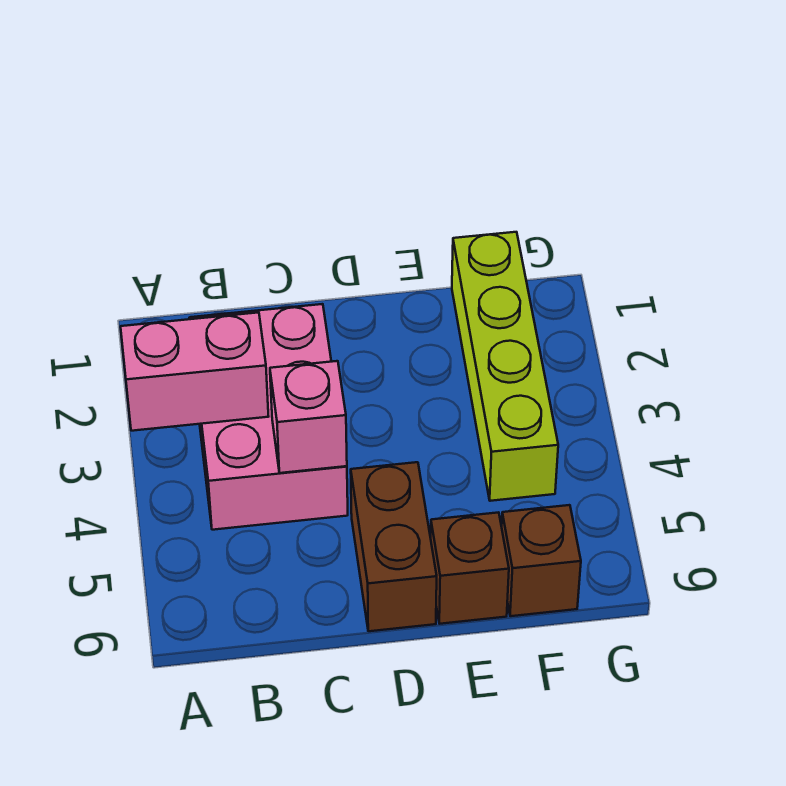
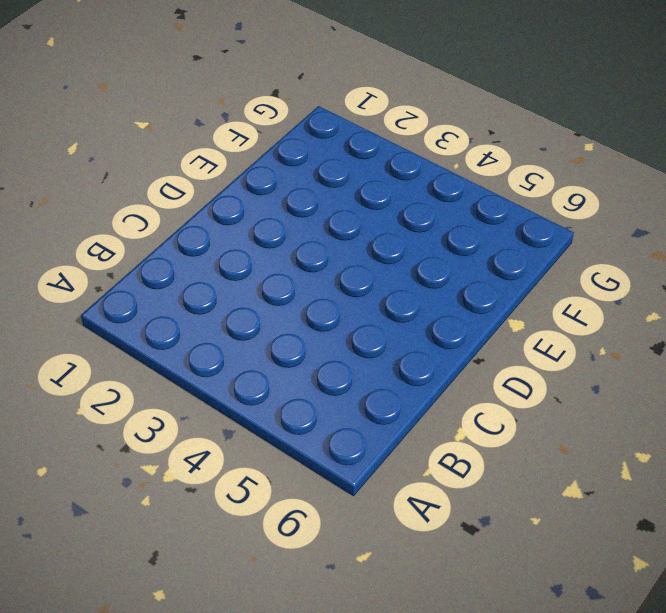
none -> pink 2x3 brick [189,304,348,530]
none -> brown 1x2 brick [351,462,437,631]

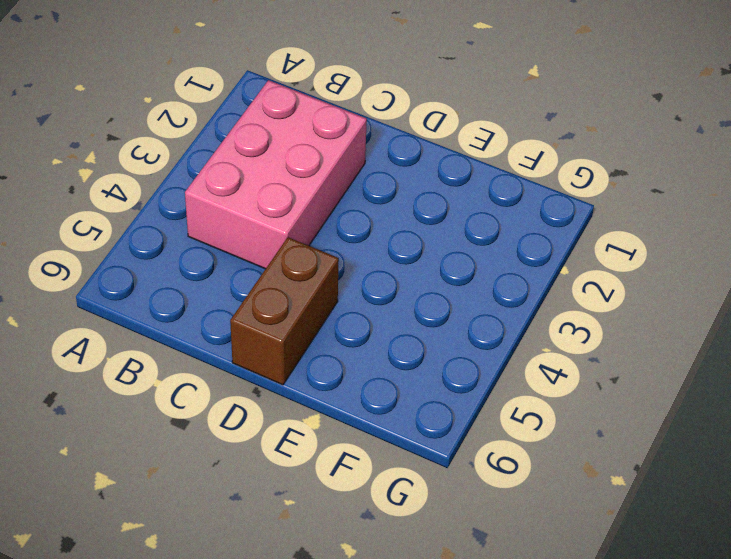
none -> brown 1x1 brick [431,512,509,624]
none -> lime 1x4 brick [452,232,558,501]

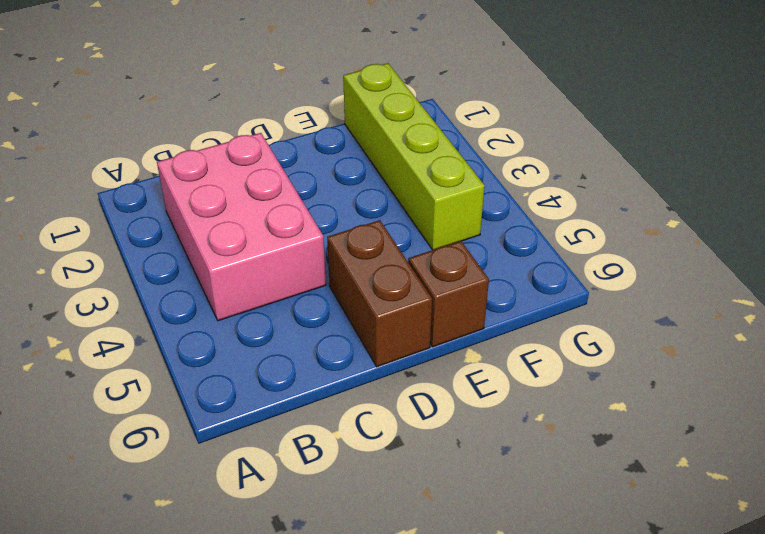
none -> brown 1x1 brick [502,505,581,616]
none -> pink 1x2 brick [121,312,269,431]

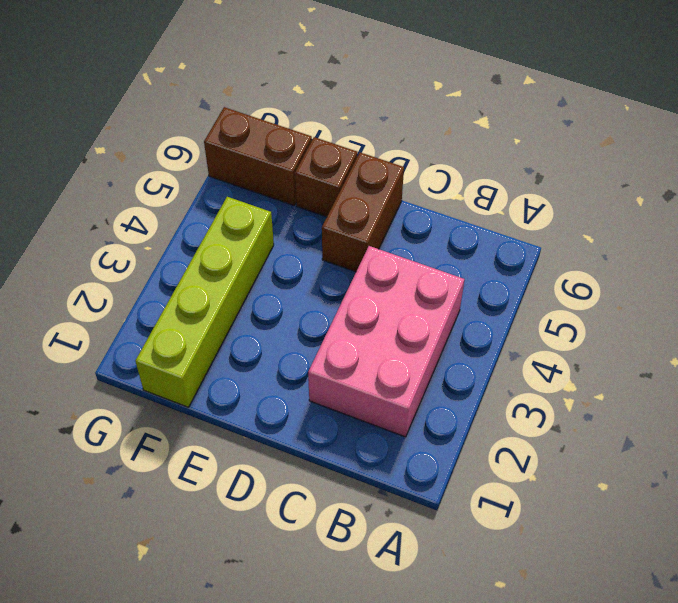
brown 1x2 brick [204,107,312,205] -> brown 1x1 brick [502,505,581,616]
none -> pink 1x2 brick [121,312,269,431]
none -> pink 1x1 brick [270,361,347,473]

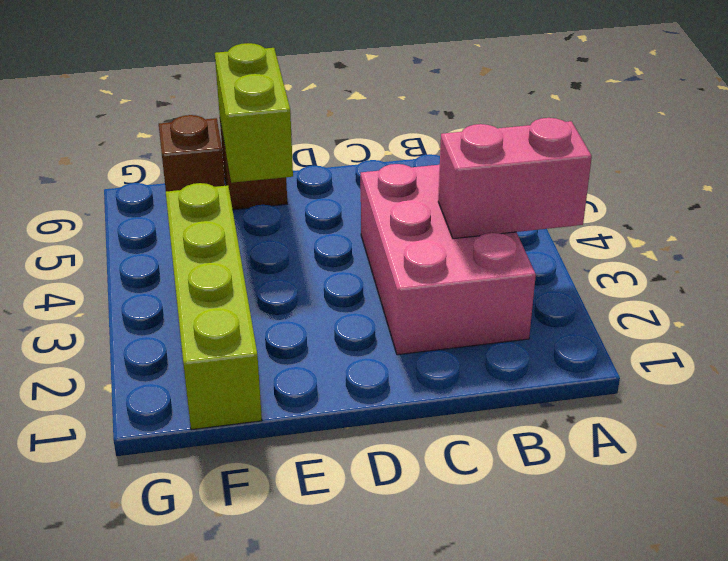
lime 1x2 brick [215,43,293,183] -> none
none -> brown 1x2 brick [351,462,437,631]
none -> pink 1x1 brick [270,361,347,473]

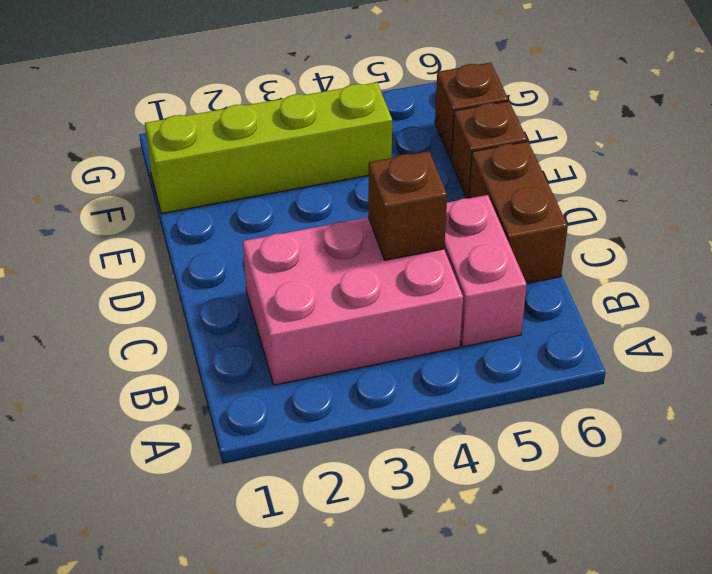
pink 1x2 brick [444,195,527,347] -> pink 1x2 brick moved to [121,312,269,431]
brown 1x1 brick [368,151,447,260] -> pink 1x1 brick [270,361,347,473]
brown 1x2 brick [469,141,568,284] -> brown 1x2 brick turned to [351,462,437,631]

